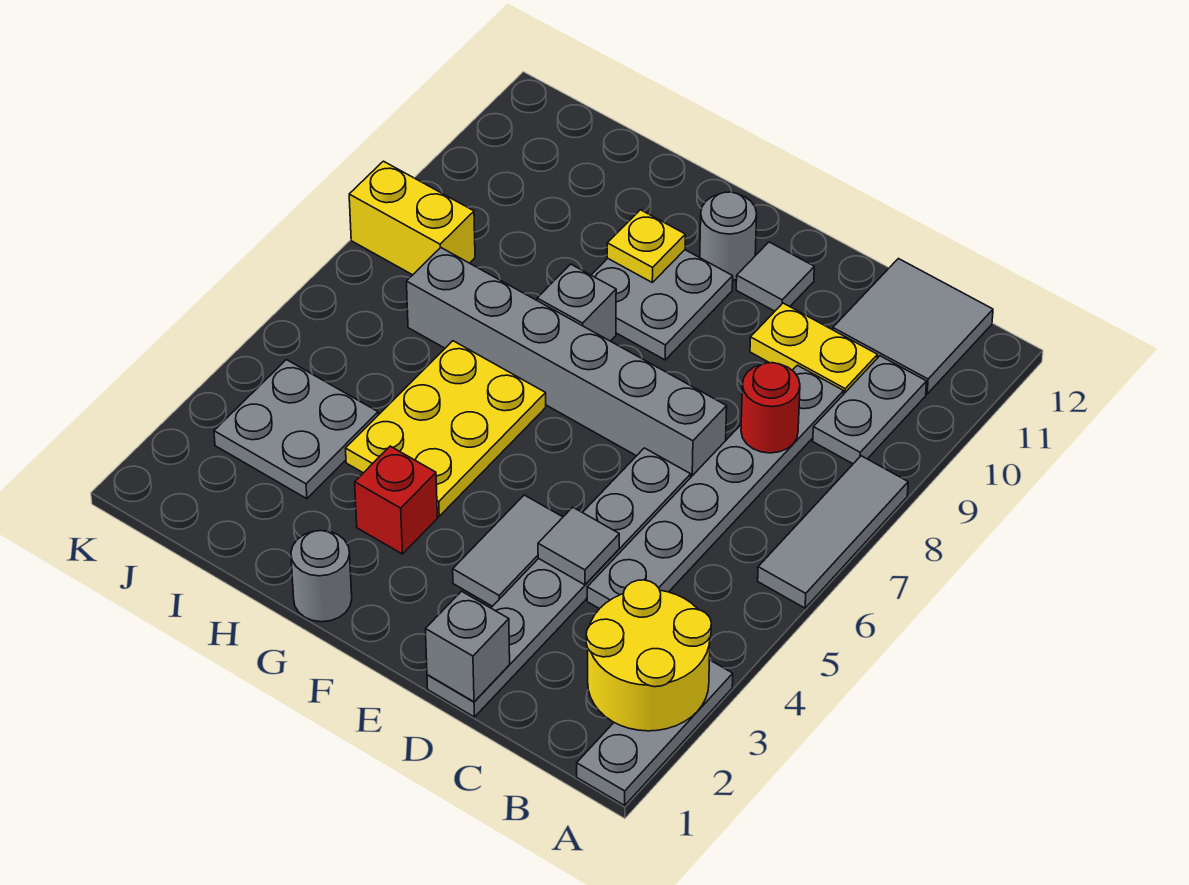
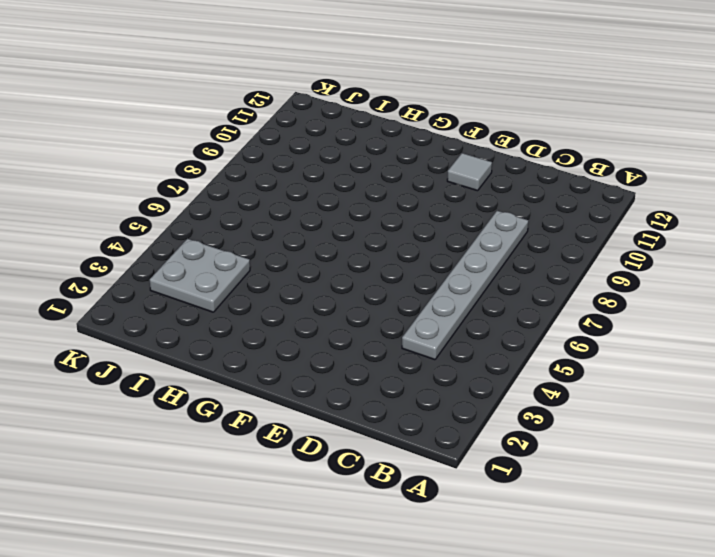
none -> grey 1x3 plate [577,660,733,805]
none -> grey 1x3 tile [758,456,908,608]
none -> grey 1x2 plate [813,356,927,464]

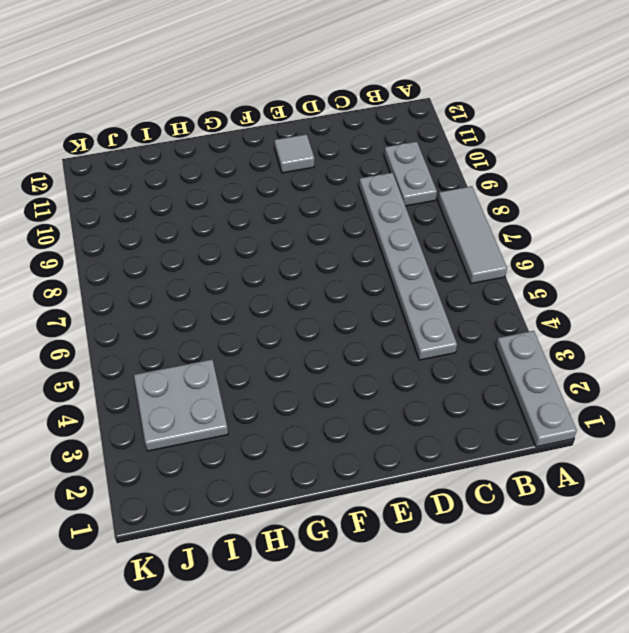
none -> grey 2x2 tile [833,259,993,394]
none -> yellow 1x2 plate [750,303,878,395]
none -> grey 1x6 plate [427,448,691,717]

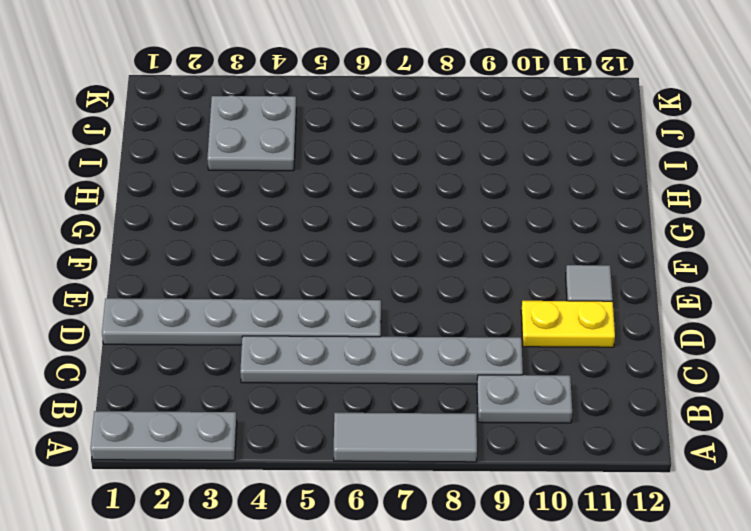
yellow 1x2 plate [521,301,615,347] -> yellow 1x2 plate turned to [750,303,878,395]
none -> grey 2x2 tile [833,259,993,394]
none -> grey 1x6 brick [406,248,727,477]
none -> grey 1x2 tile [453,495,563,606]

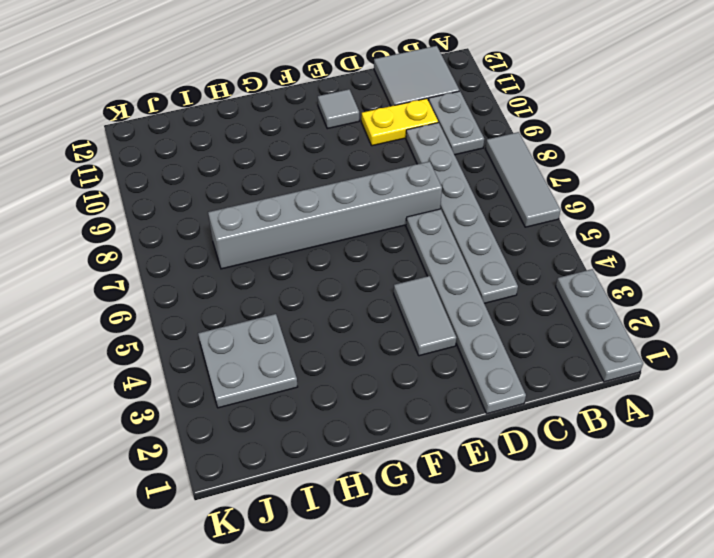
none -> grey 2x2 plate [592,250,733,360]
none -> grey 1x1 round brick [700,192,757,280]
none -> grey 1x1 round brick [291,531,352,622]

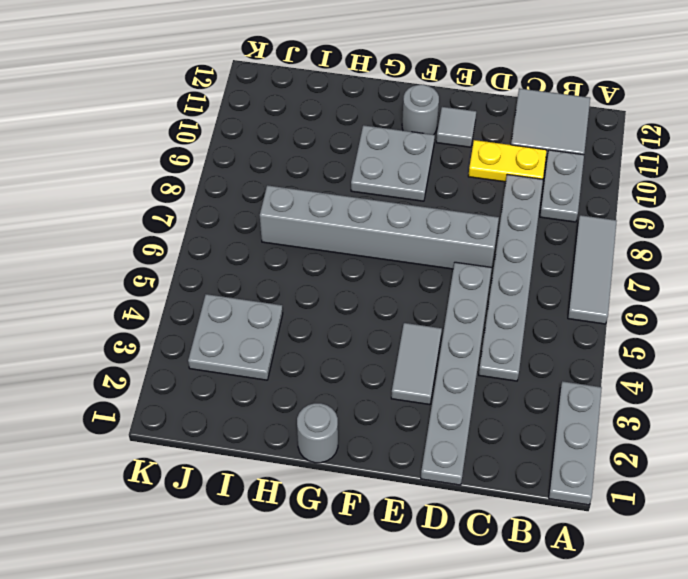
none -> red 1x1 brick [355,446,437,554]
none -> yellow 2x3 plate [346,341,546,516]
none -> grey 1x1 brick [537,264,616,341]

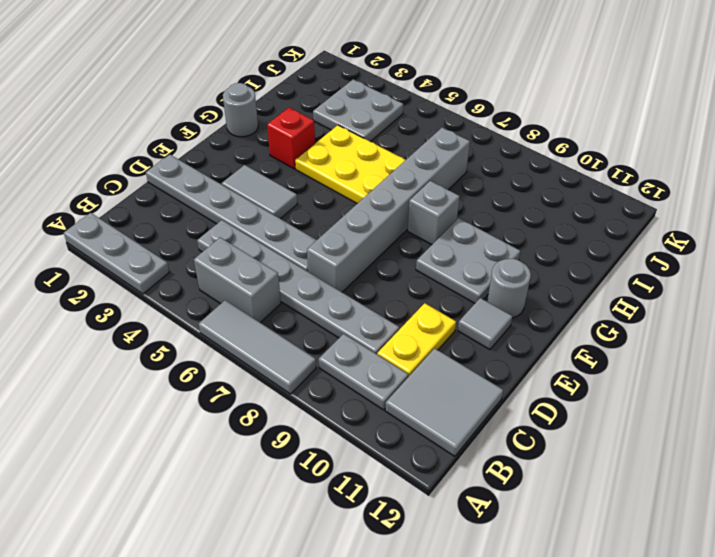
grey 1x2 brick [194,238,281,323] -> none
none -> yellow 1x2 brick [349,161,475,275]
none -> yellow 2x2 round brick [586,580,711,731]
none -> red 1x1 round brick [741,363,800,453]

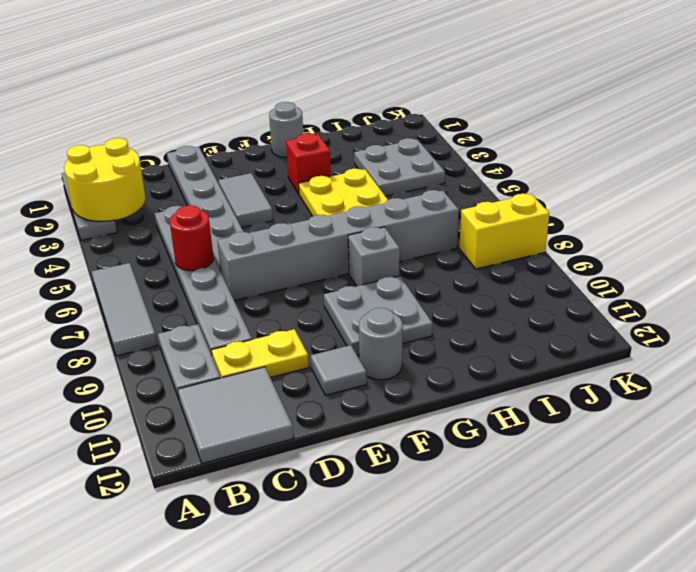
red 1x1 round brick [170,205,214,271] -> red 1x1 round brick moved to [741,363,800,453]
none -> grey 1x1 brick [426,591,510,702]
none -> grey 1x1 tile [538,507,619,585]
none -> yellow 1x1 plate [607,210,685,282]

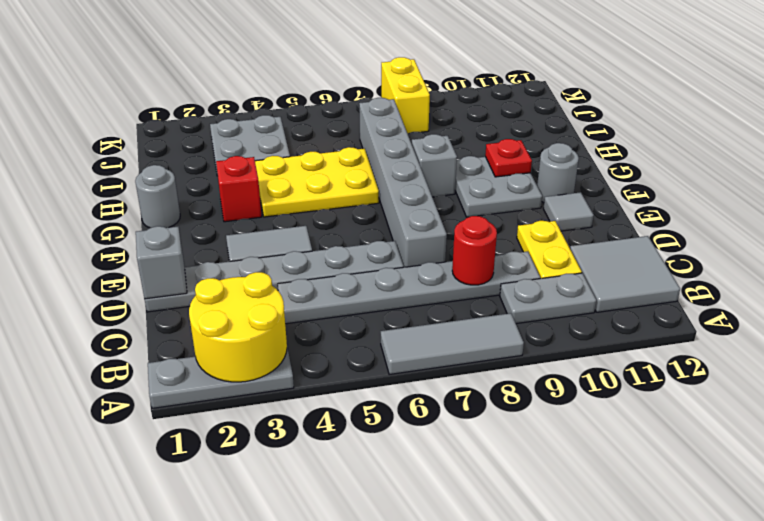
red 1x1 plate [485,139,532,177] -> yellow 1x1 plate [607,210,685,282]
none -> grey 1x1 tile [538,507,619,585]

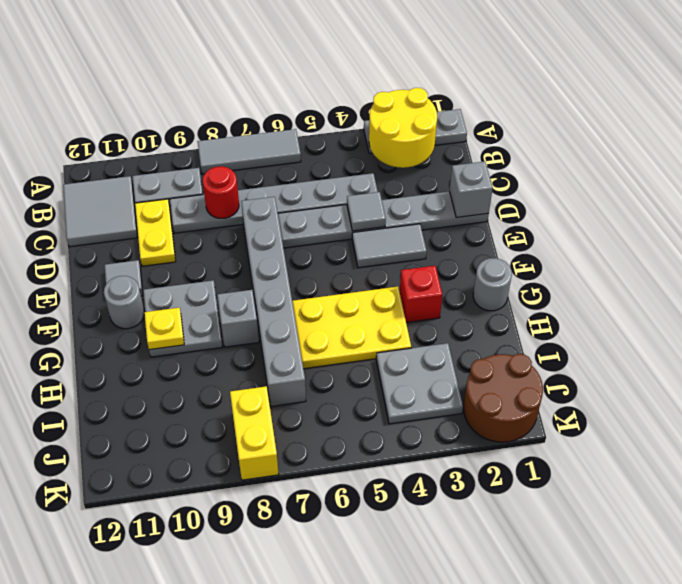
brown 2x2 round brick [463,354,543,442] -> none

